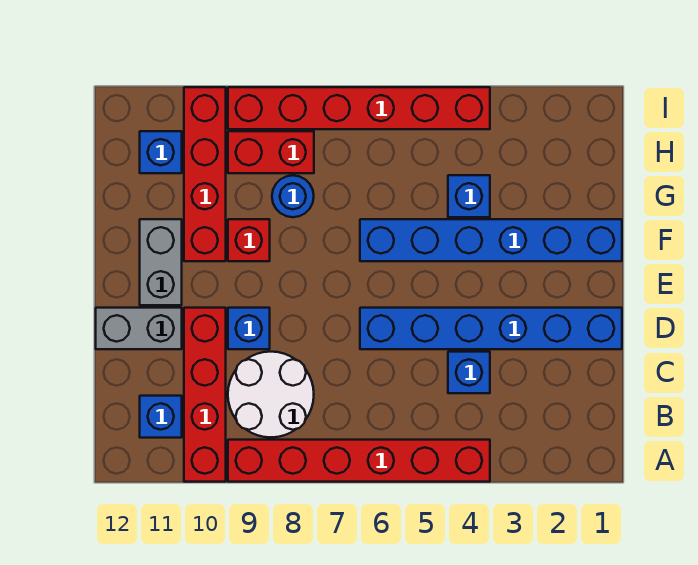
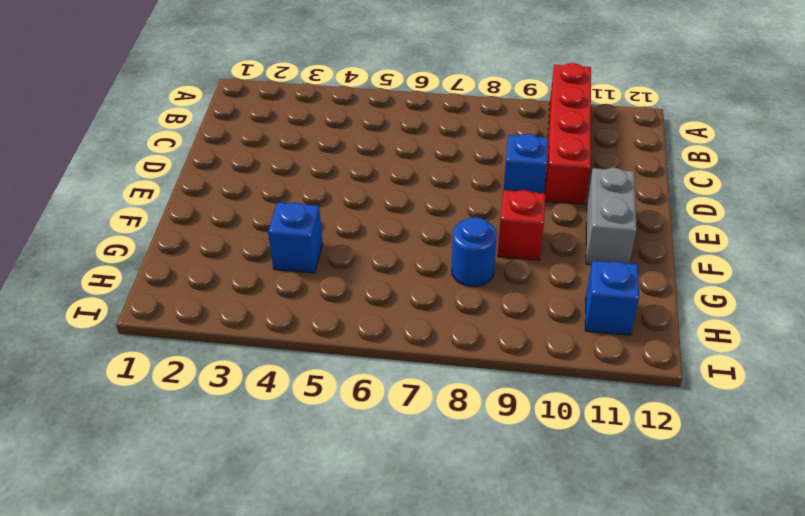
none -> red 1x6 brick [228,440,490,482]
none -> white 2x2 round brick [228,352,314,437]
none -> blue 1x1 brick [140,396,182,438]

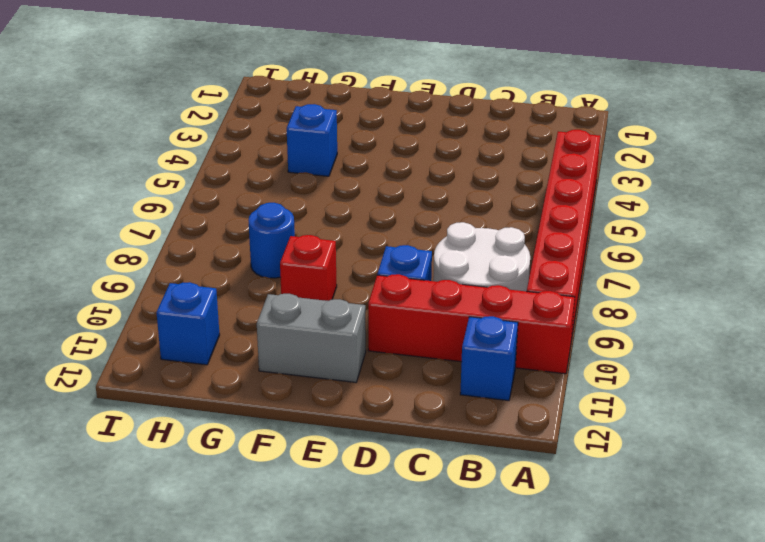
none -> blue 1x1 brick [448,352,490,393]
none -> blue 1x6 brick [360,308,622,349]
none -> grey 1x2 brick [96,308,182,349]

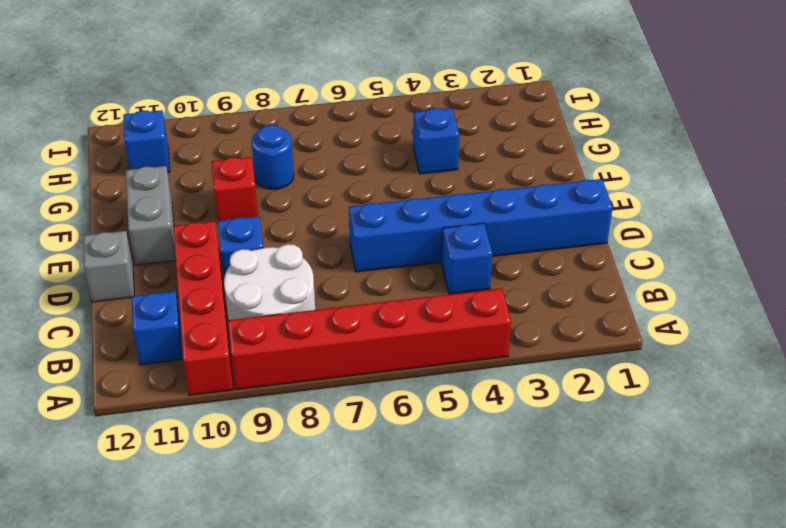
grey 1x1 brick [84,231,134,302] -> grey 1x2 brick [96,308,182,349]
none -> blue 1x6 brick [360,219,622,261]
none -> red 1x4 brick [184,87,226,261]
none -> red 1x2 brick [228,131,314,173]

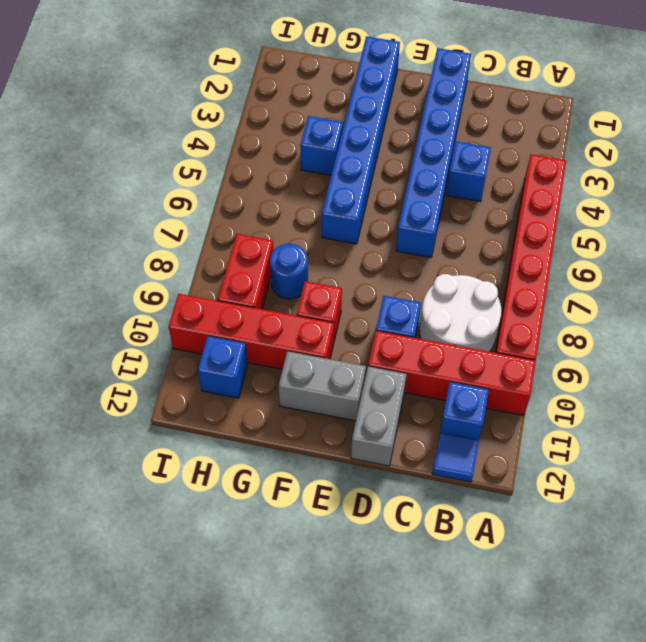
blue 1x1 tile [432,433,479,482] -> none
none -> red 1x6 brick [228,87,490,129]

